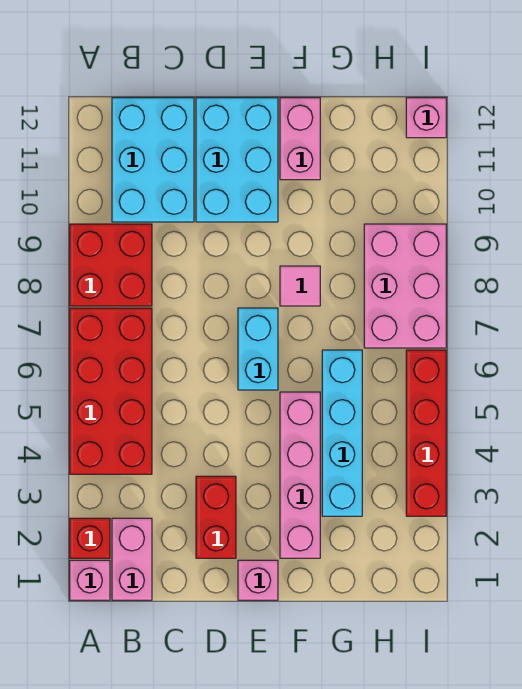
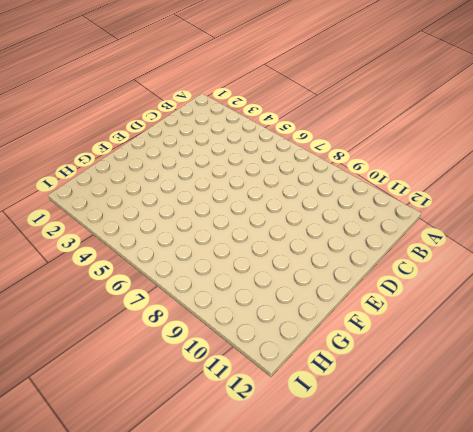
none -> pink 1x1 brick [70,560,110,600]
none -> red 1x1 brick [70,518,110,558]
none -> red 2x4 brick [70,308,152,474]

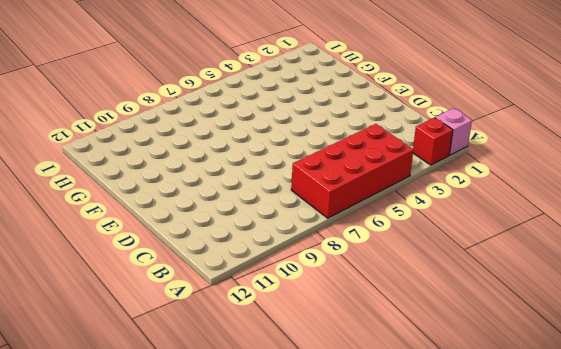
none -> red 2x2 brick [70,224,152,306]
none -> pink 1x2 brick [112,518,152,600]
none -> cyan 2x3 brick [112,98,194,222]

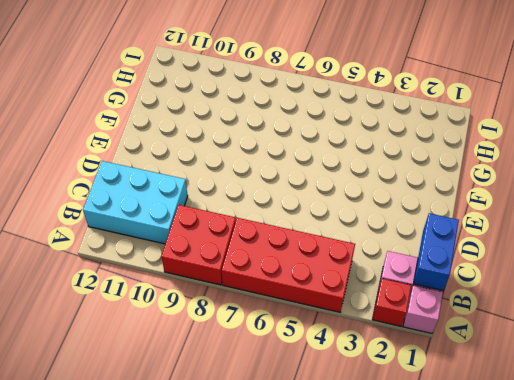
blue 1x2 brick [413,213,459,291] -> none
none -> red 1x2 brick [196,476,236,558]
none -> cyan 2x3 brick [196,98,278,222]
none -> pink 1x1 brick [238,560,278,600]

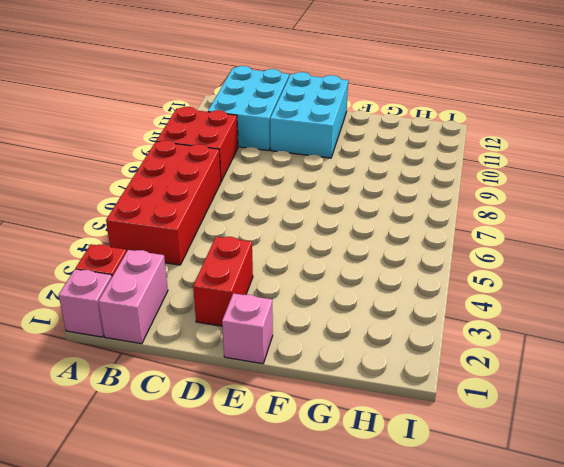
none -> cyan 1x2 brick [238,308,278,390]
none -> pink 1x4 brick [280,392,320,558]
none -> pink 1x1 tile [280,266,320,306]

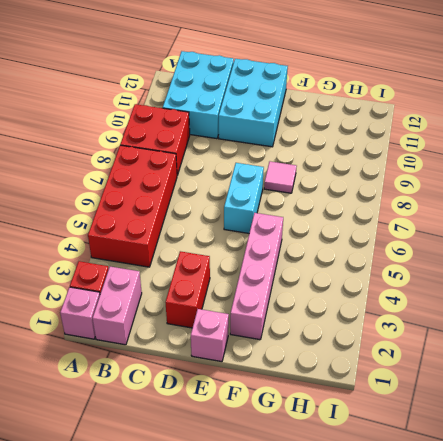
none -> pink 1x2 brick [280,98,320,180]
none -> cyan 1x4 brick [322,350,362,516]
none -> pink 2x3 brick [364,224,446,348]

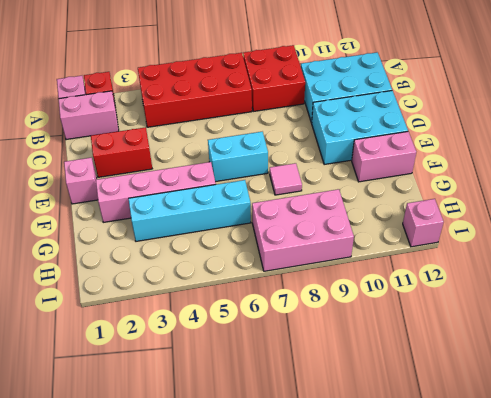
none -> red 1x4 brick [406,350,446,516]

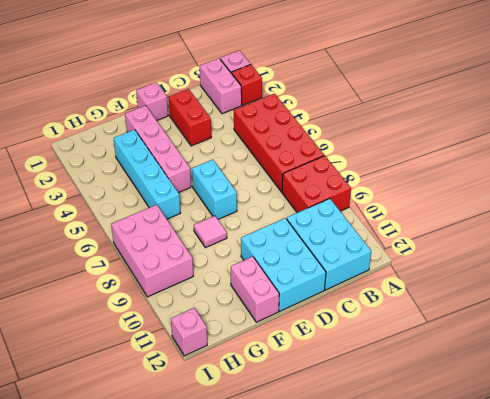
none -> red 1x4 brick [406,350,446,516]

